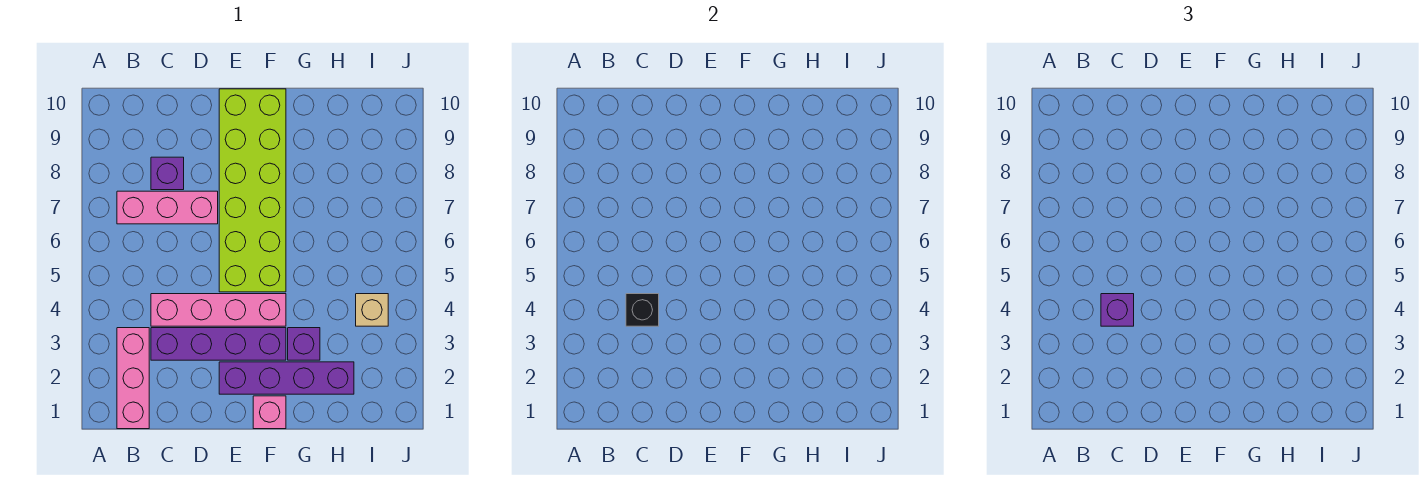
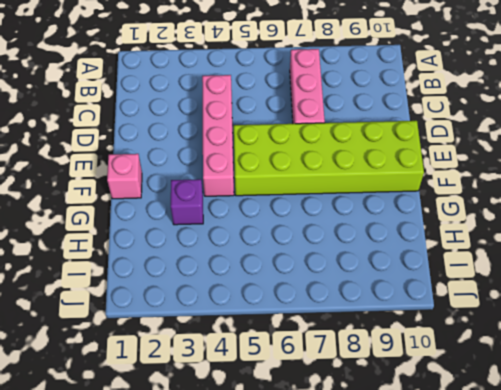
none -> pink 1x3 brick [117,328,149,429]
none -> purple 1x4 brick [151,328,286,360]
none -> purple 1x1 brick [151,157,184,190]

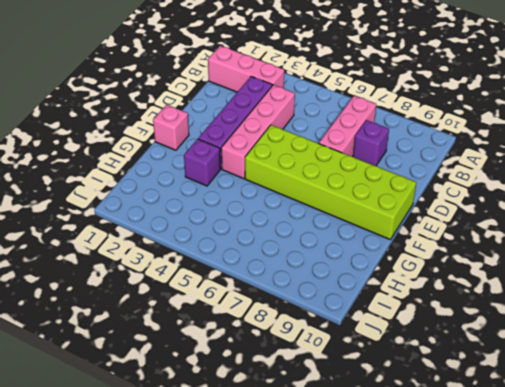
none -> purple 1x4 brick [219,362,354,394]
none -> tan 1x1 brick [356,294,388,326]
none -> black 1x1 brick [626,294,659,326]

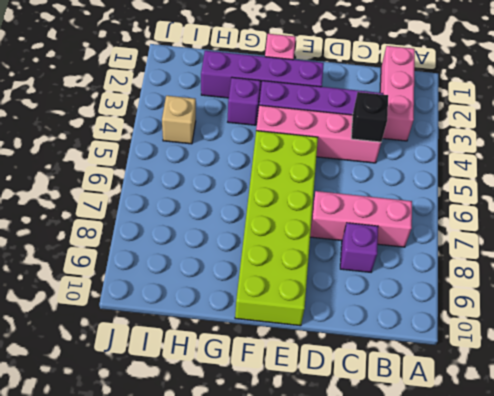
none -> purple 1x1 brick [1101,294,1134,326]

